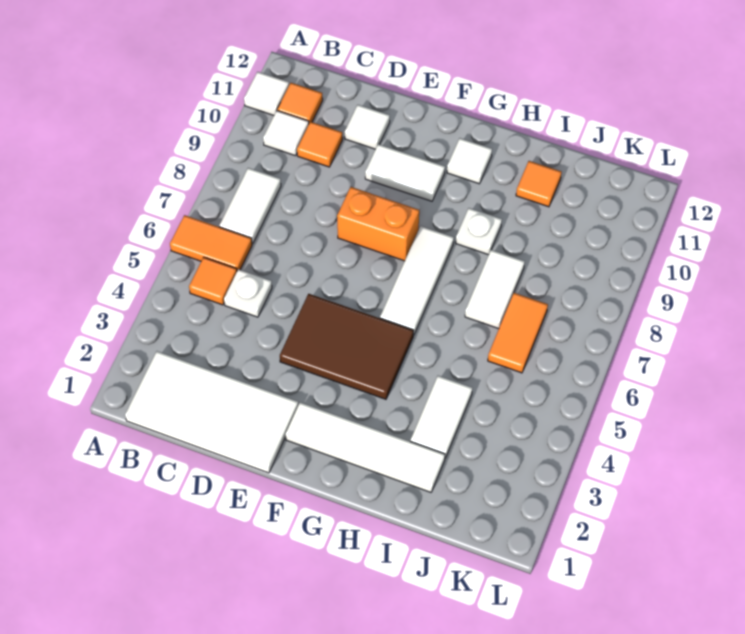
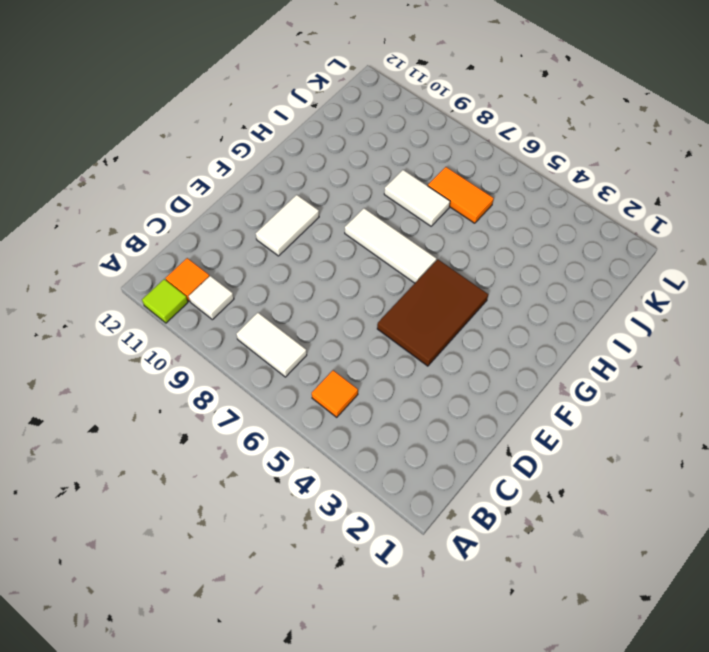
lime 1x1 tile [142,279,188,323] -> white 1x1 tile [244,72,289,115]
none -> orange 1x2 tile [170,215,252,271]
none -> white 2x4 tile [125,351,298,473]
none -> white 1x1 plate [224,269,272,317]

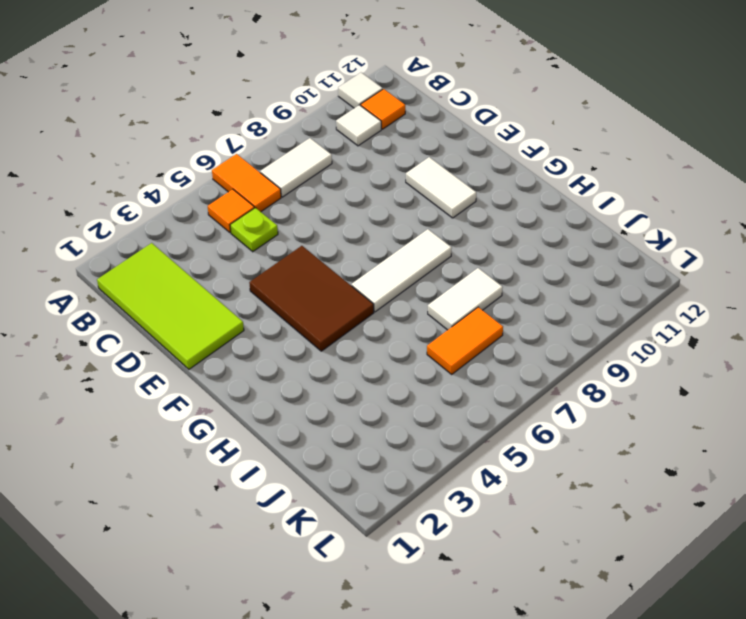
lime 2x4 tile [97,243,244,369] -> white 2x4 tile [125,351,298,473]
lime 1x1 plate [230,208,278,252] -> white 1x1 plate [224,269,272,317]
none -> orange 1x1 tile [297,122,343,167]
none -> white 1x1 tile [345,105,390,149]
none -> orange 1x2 brick [337,187,419,261]

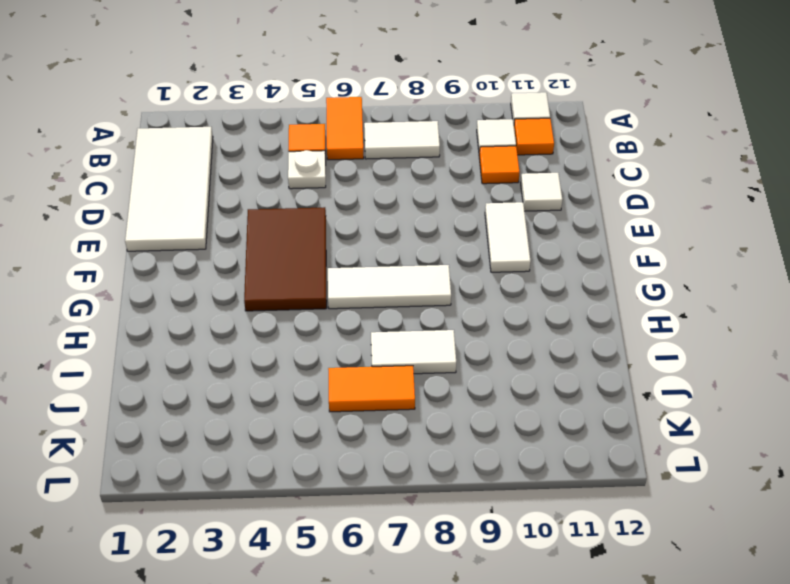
none -> orange 1x2 brick [337,187,419,261]
none -> white 1x4 tile [286,402,445,492]
none -> white 1x1 tile [447,138,492,184]

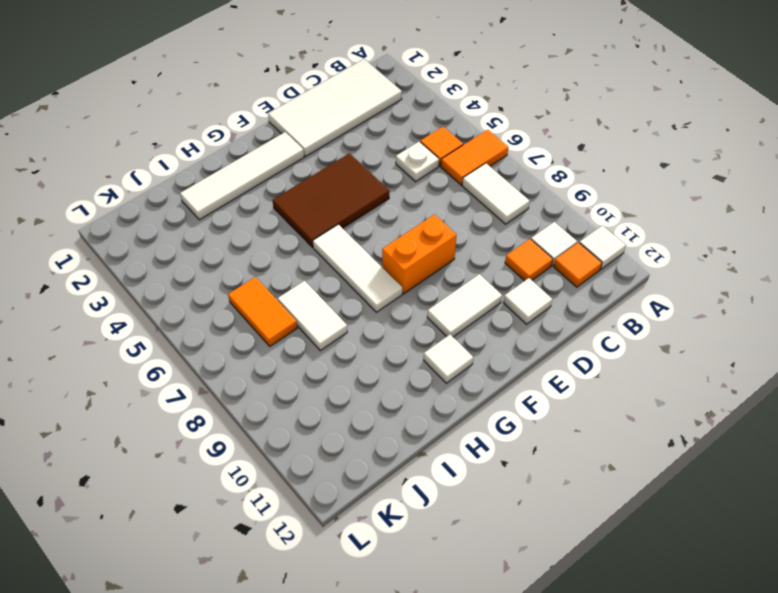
none -> white 1x1 plate [456,208,502,255]
none -> white 1x2 tile [410,376,472,458]
none -> orange 1x1 tile [516,161,562,207]

